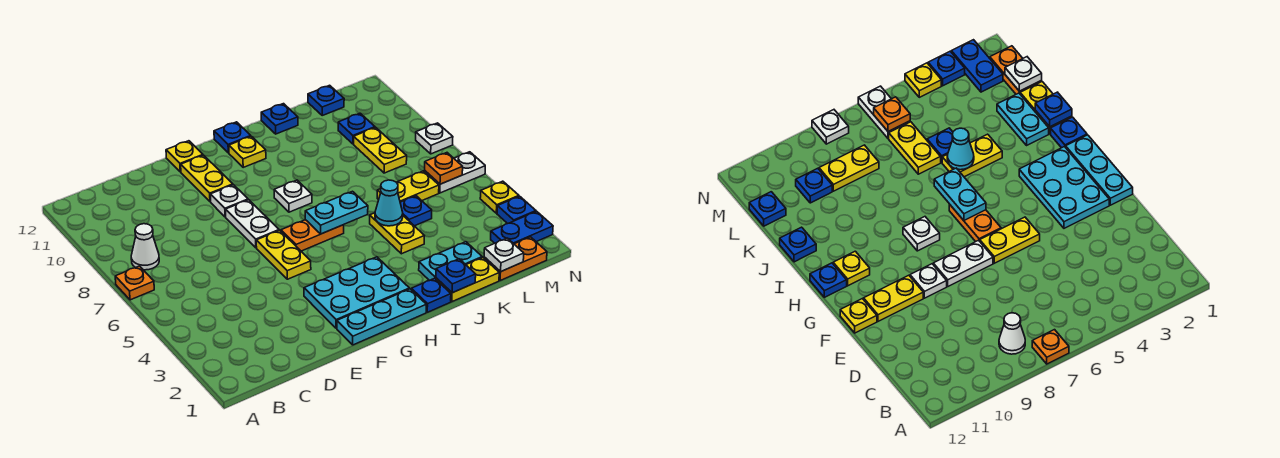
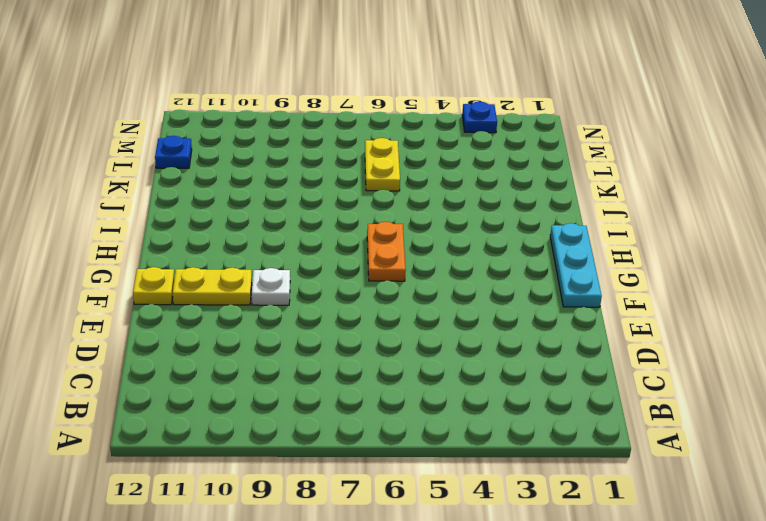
none -> orange 1x1 plate [115,266,154,300]
none -> white 1x1 cone [131,224,159,270]
none -> cyan 2x3 plate [304,257,409,328]
none -> yellow 1x2 plate [256,230,311,279]

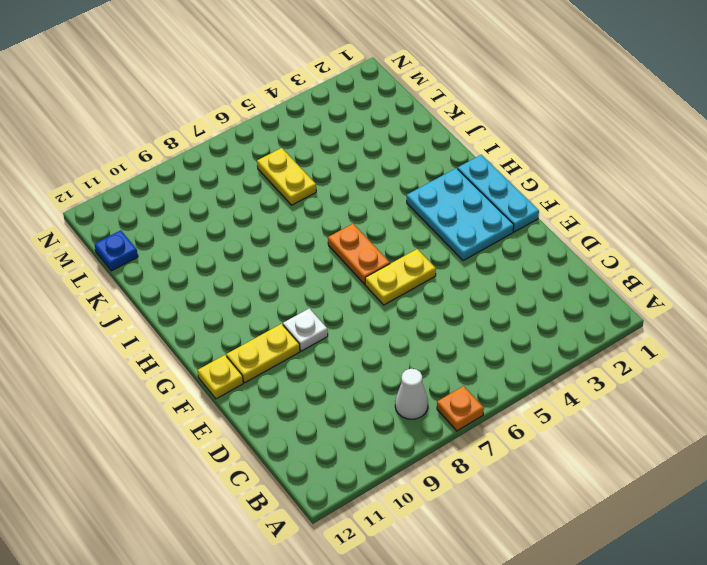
none -> white 1x2 plate [226,200,279,248]
none -> white 1x1 plate [274,180,312,212]
none -> yellow 1x1 plate [229,136,266,167]
none -> blue 1x1 plate [214,122,251,153]

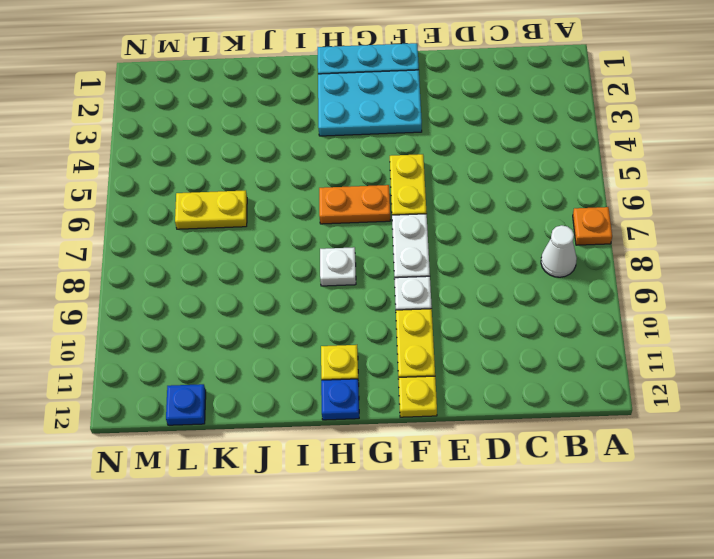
none -> blue 1x1 plate [411,278,451,312]
none -> yellow 1x2 plate [436,257,499,302]
none -> cyan 1x2 plate [419,242,482,280]
none -> yellow 1x2 plate [370,213,424,254]

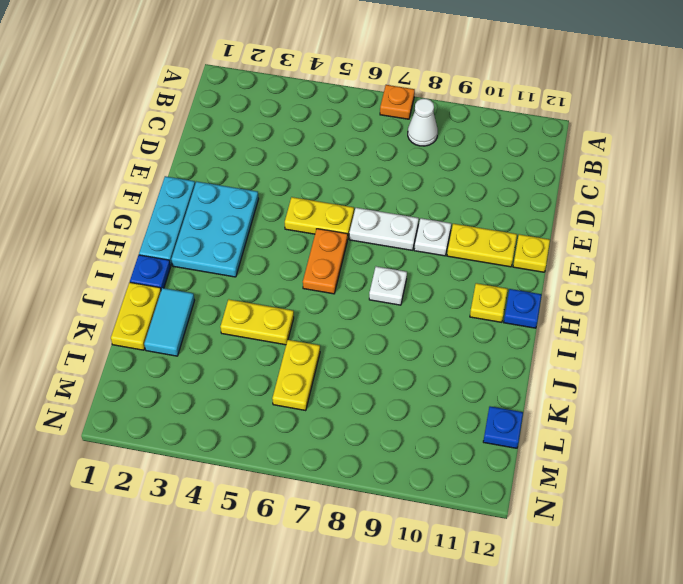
cyan 1x2 tile [144,288,195,356] -> cyan 1x2 plate [419,242,482,280]
none -> blue 1x1 plate [261,104,298,134]
none -> blue 1x1 plate [400,196,432,226]
none -> orange 1x2 plate [484,237,547,281]
none -> yellow 1x2 plate [354,127,407,173]

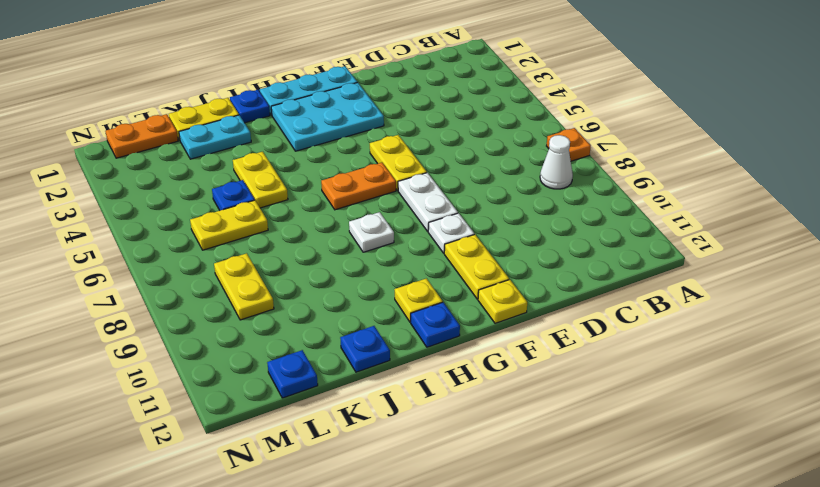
none -> blue 1x1 plate [338,113,375,144]
none -> blue 1x2 plate [491,211,553,244]
none -> white 1x2 plate [425,152,485,193]
none -> blue 1x1 plate [497,196,536,224]

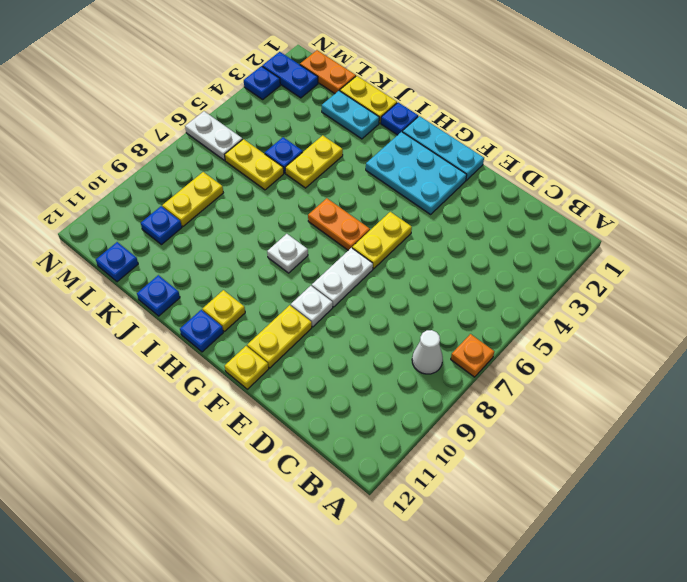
none -> yellow 1x1 plate [480,181,519,213]
none -> white 1x1 plate [416,123,453,154]
none -> cyan 1x2 plate [305,191,368,234]
none -> blue 1x1 plate [436,259,476,293]

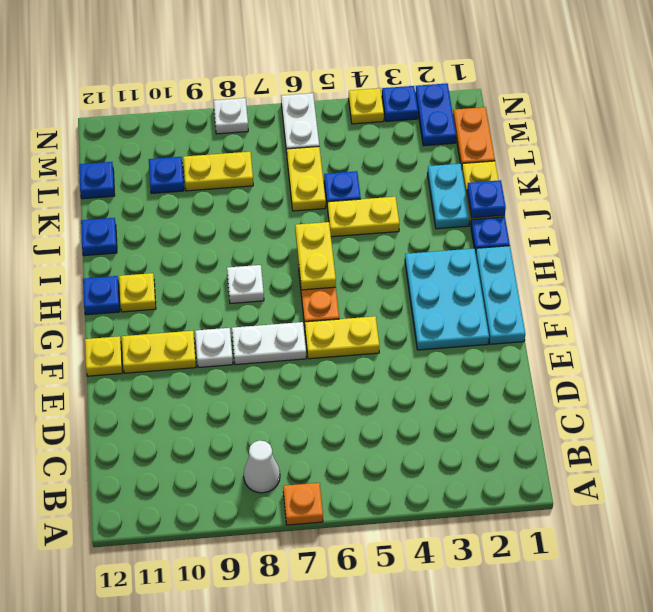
yellow 1x2 plate [295,222,336,290] -> cyan 1x2 plate [305,191,368,234]
none -> cyan 1x1 cone [375,180,403,226]
none -> white 1x1 plate [484,238,524,272]
none -> orange 1x1 plate [425,153,463,184]

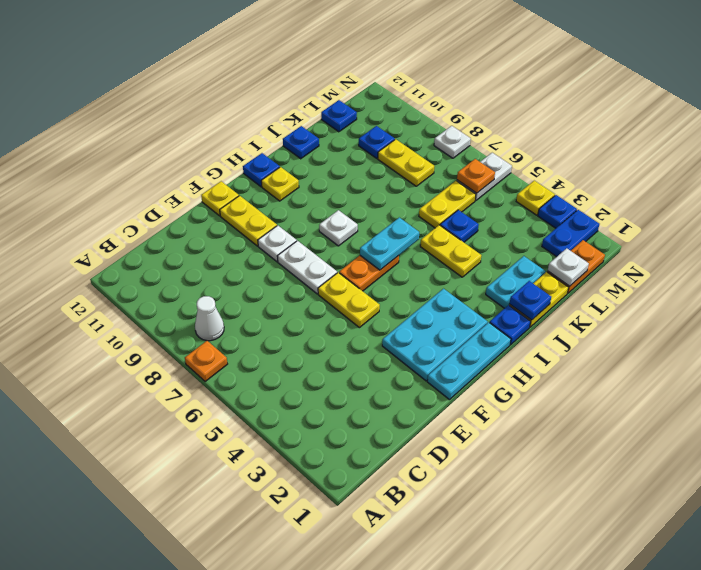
none -> cyan 1x1 cone [375,180,403,226]

